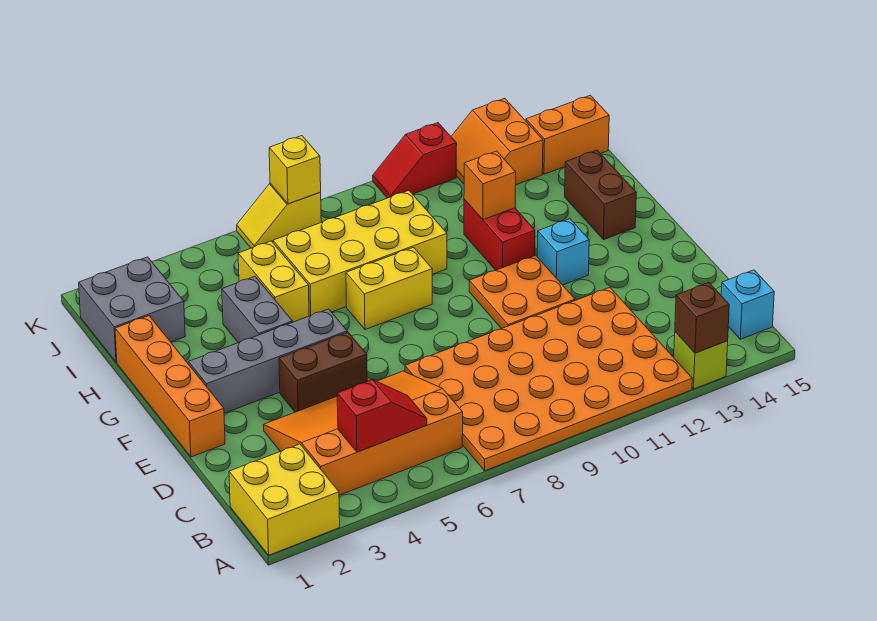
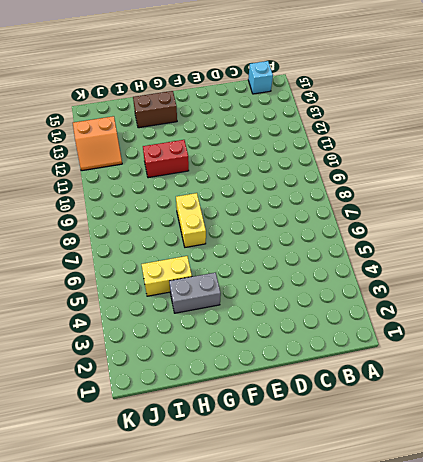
none -> yellow 2x2 brick [229,444,340,555]
none -> orange 4x6 plate [405,288,692,471]
none -> lime 1x1 brick [674,332,728,389]

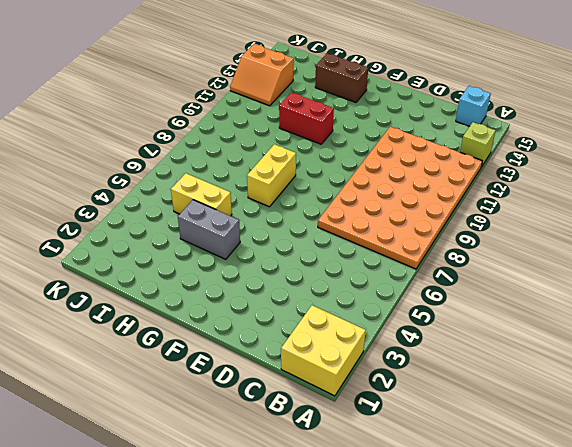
none -> orange 3x4 slope [263,371,463,495]
none -> orange 1x4 brick [115,316,225,457]
none -> brown 1x2 brick [279,332,367,412]

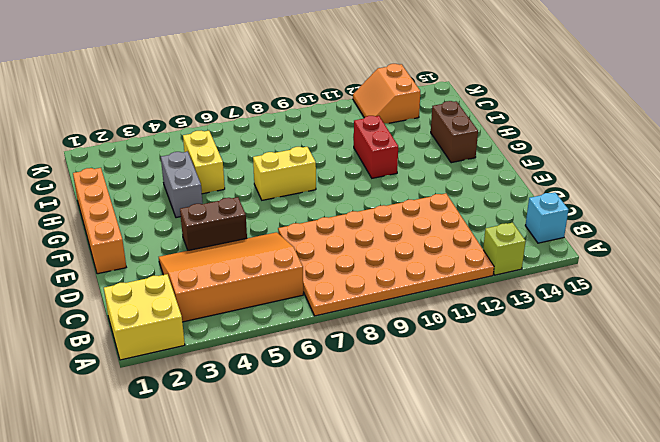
none -> orange 2x2 plate [469,255,575,329]
none -> grey 1x4 brick [188,309,347,413]
none -> cyan 1x1 brick [537,219,589,285]

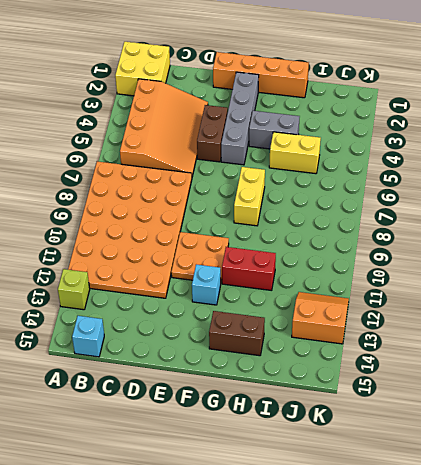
none -> yellow 2x4 brick [273,191,447,316]
none -> grey 2x2 brick [79,257,185,362]
none -> orange 1x2 brick [526,95,609,174]

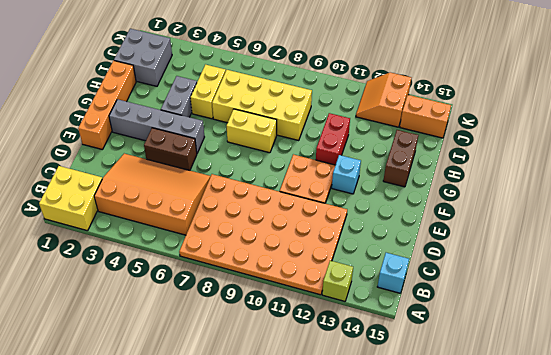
none -> yellow 1x2 slope [237,184,321,248]
none -> red 1x2 slope [373,123,457,198]
none -> brown 1x1 brick [675,283,729,353]

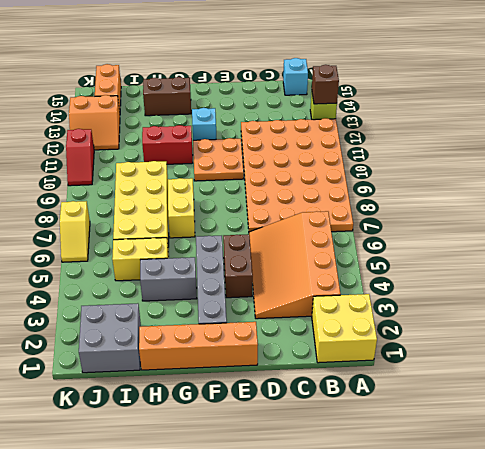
none -> red 1x2 slope [337,380,427,452]
none -> orange 1x1 brick [464,151,516,220]
none -> yellow 1x1 brick [269,136,321,204]

